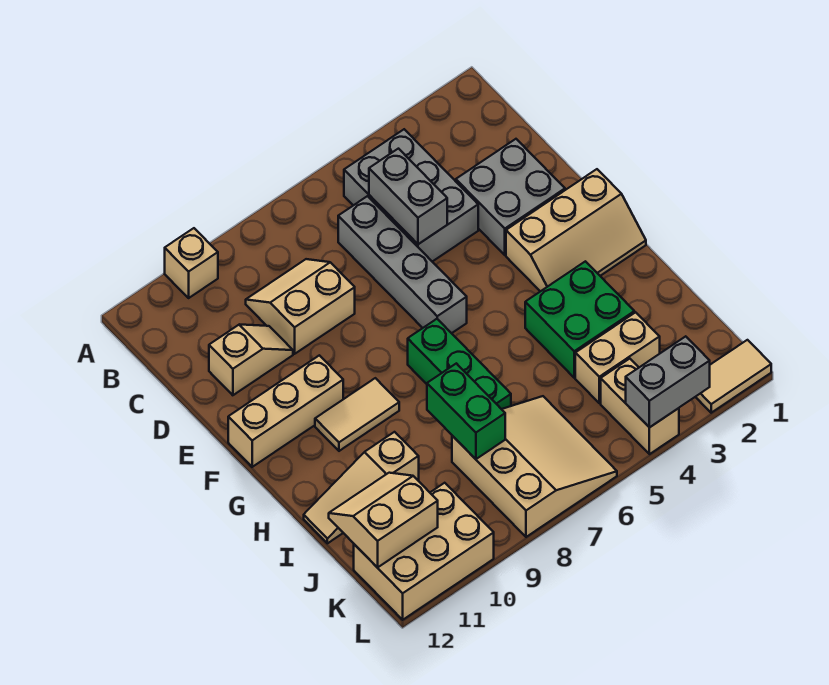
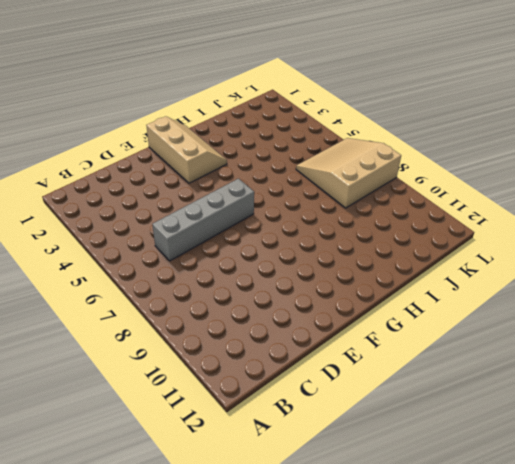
none -> tan 1x1 brick [165,228,218,298]
none -> grey 2x3 brick [344,129,478,262]
none -> tan 2x2 slope [246,259,355,354]

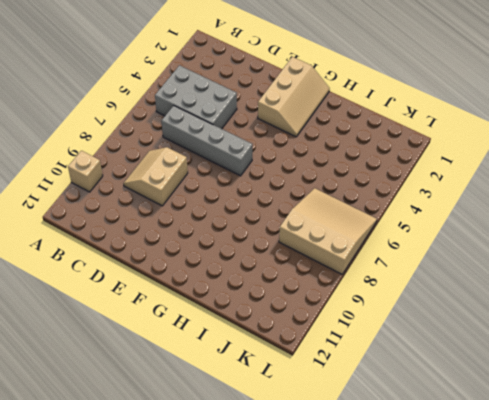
none -> grey 2x2 brick [456,139,565,255]
none -> tan 1x2 slope [209,324,293,395]
none -> tan 1x3 brick [228,355,343,467]

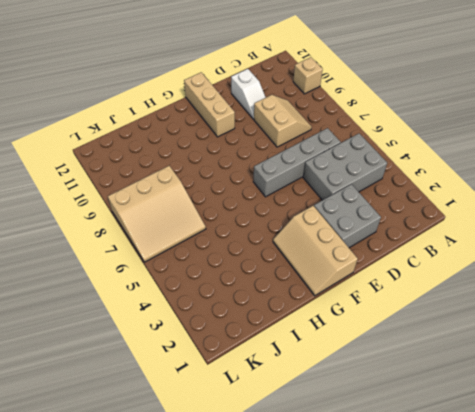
white 1x2 slope [231,69,266,119] -> tan 1x2 slope [209,324,293,395]
none -> green 1x3 brick [408,319,511,409]
none -> tan 1x2 tile [315,378,399,451]
none -> green 2x2 brick [525,261,634,378]

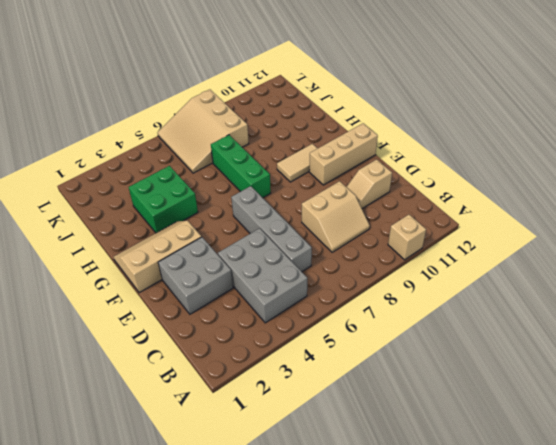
none -> tan 1x3 slope [304,432,419,543]
none -> tan 1x2 brick [575,312,660,403]
none -> tan 1x2 brick [601,359,679,454]

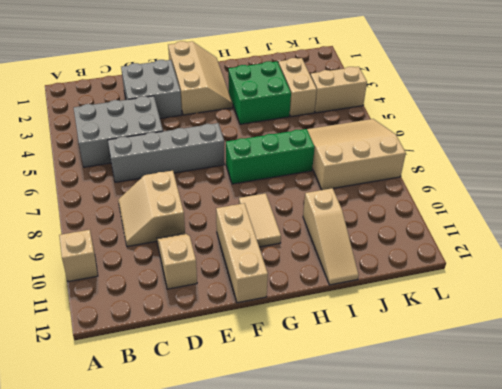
none -> tan 2x3 brick [354,483,494,620]
none -> tan 1x2 tile [696,340,771,413]
none -> grey 1x2 brick [369,149,447,244]

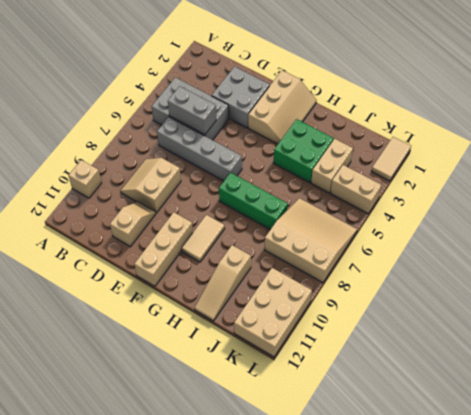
none -> green 1x2 brick [427,363,505,459]
none -> tan 2x2 slope [329,473,438,568]
none -> grey 1x2 brick [626,336,710,428]

